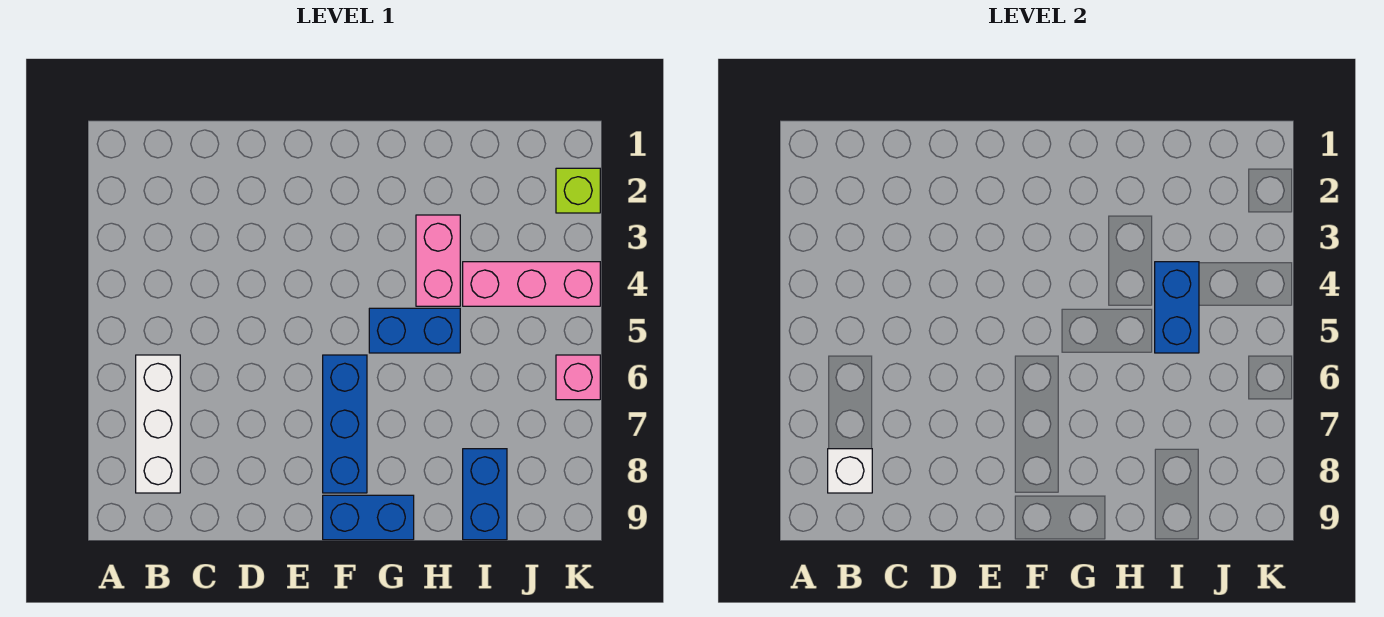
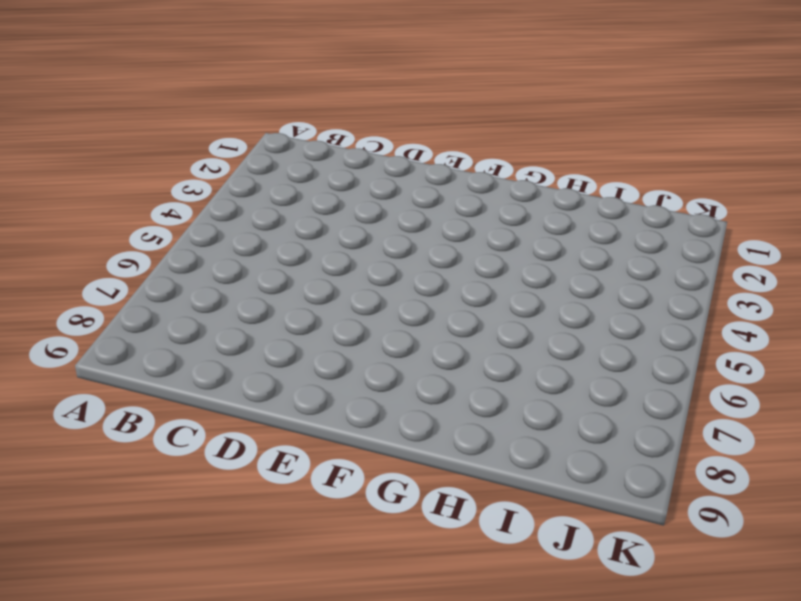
none -> white 1x3 brick [136,355,180,493]
none -> blue 1x3 brick [323,355,367,493]

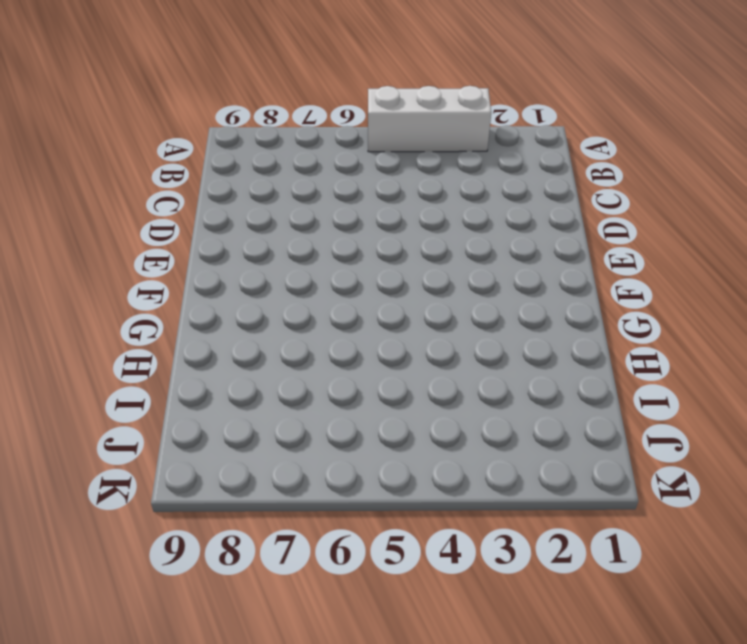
white 1x3 brick [368,86,491,152] -> white 1x3 brick moved to [136,355,180,493]
none -> blue 1x3 brick [323,355,367,493]
none -> blue 1x2 brick [323,495,414,540]

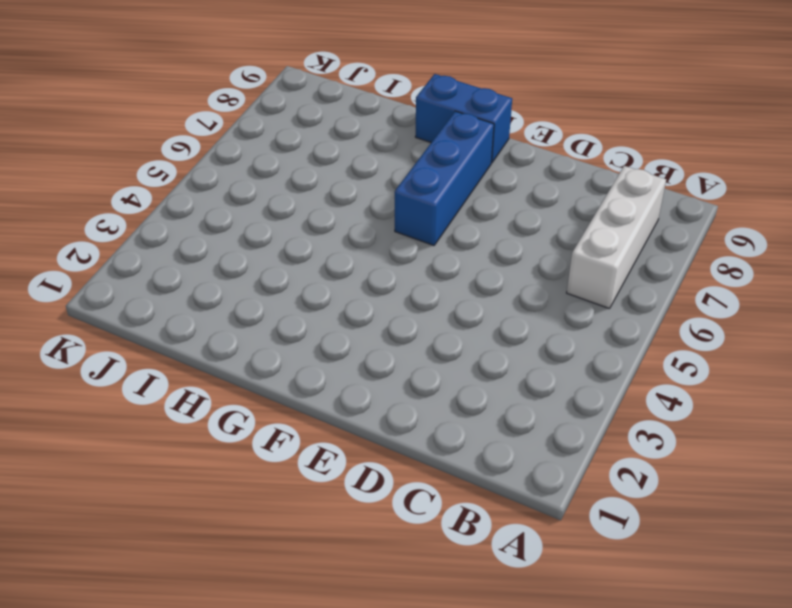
none -> blue 1x2 brick [369,308,460,353]
none -> pink 1x2 brick [416,215,460,306]

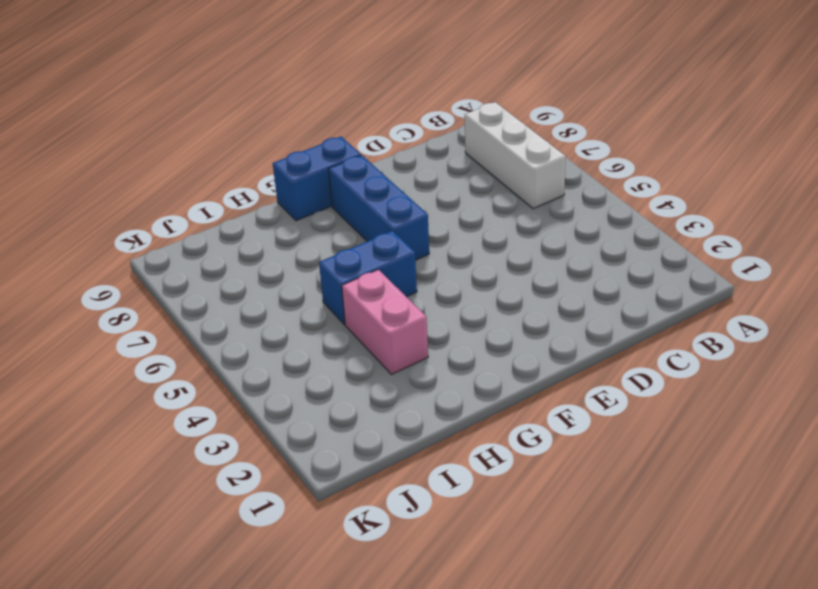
none -> pink 1x3 brick [463,262,600,306]
none -> blue 1x2 brick [463,449,507,540]

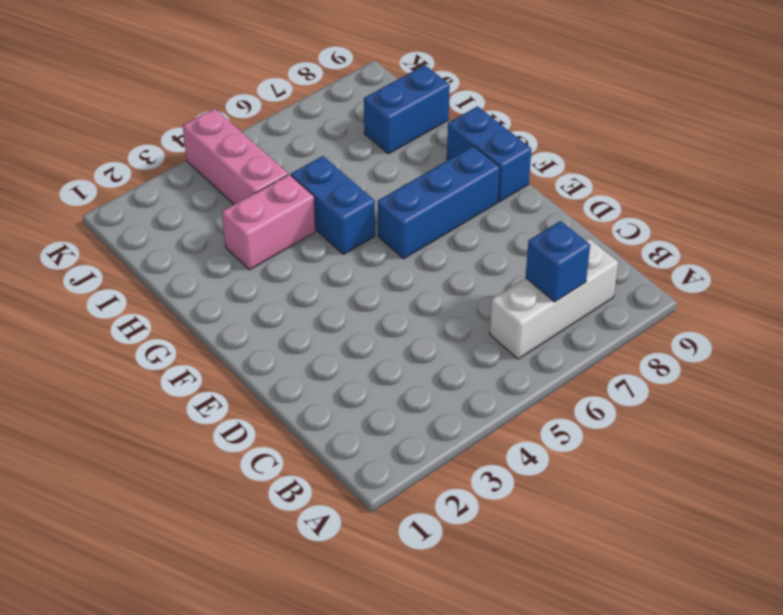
blue 1x1 brick [526,221,590,302] -> none
none -> lime 1x1 brick [556,168,600,213]
none -> pink 1x1 brick [556,355,600,400]

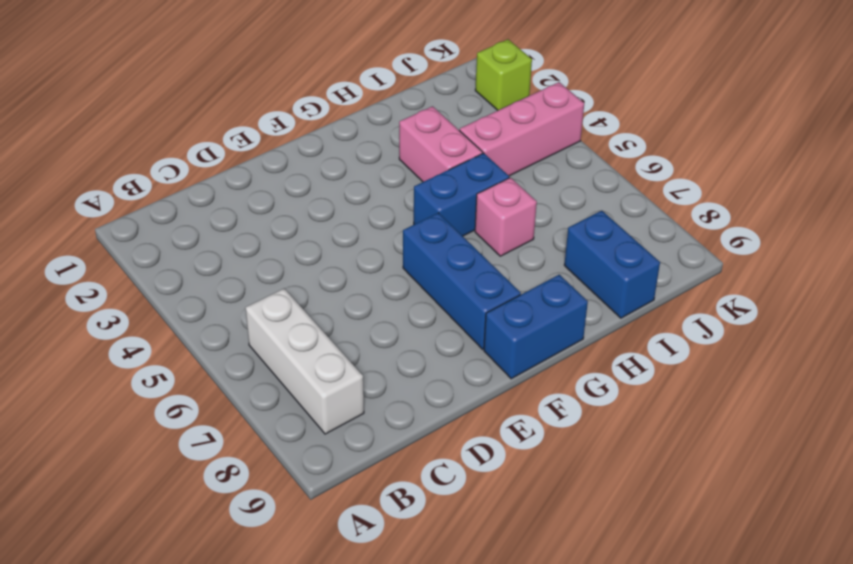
pink 1x1 brick [475,178,537,256] -> pink 1x1 brick moved to [556,355,600,400]
none -> white 1x1 brick [828,449,872,493]
none -> blue 1x2 brick [1155,262,1199,353]

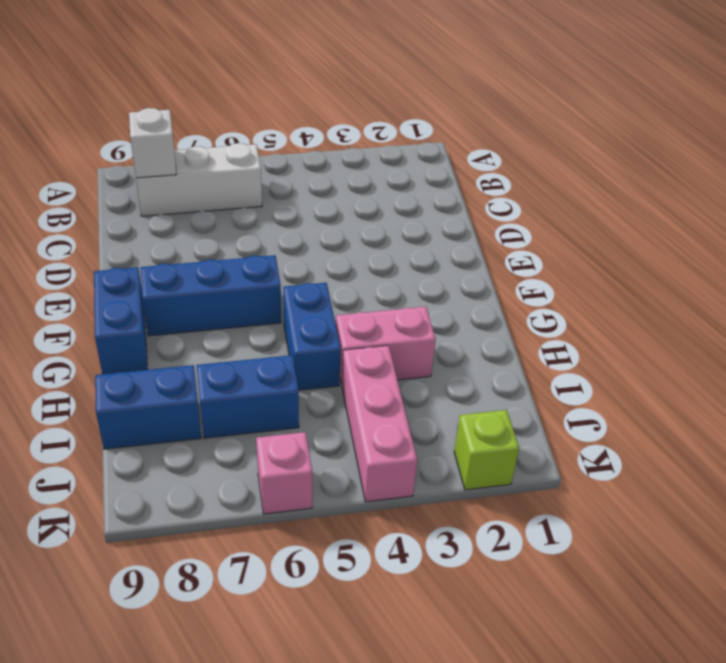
blue 1x2 brick [196,355,299,438] -> blue 1x2 brick moved to [1155,262,1199,353]

